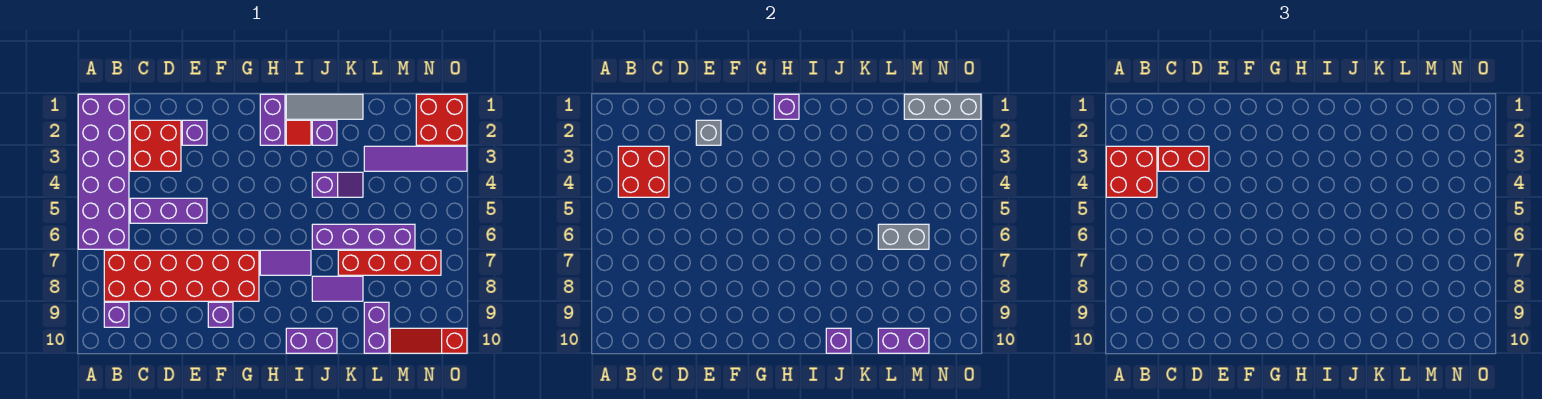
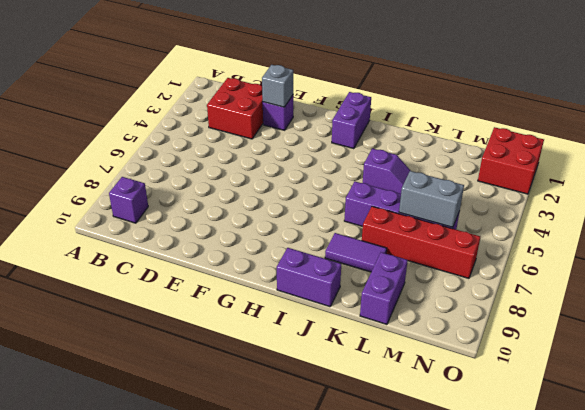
none -> purple 2x6 brick [78,94,129,249]
none -> red 2x6 brick [104,250,259,301]
none -> purple 1x3 brick [130,198,207,223]
none -> purple 1x1 brick [208,302,233,327]

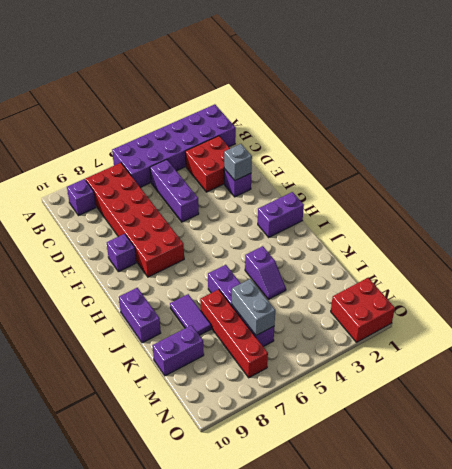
none -> purple 1x2 tile [260,250,311,275]
none -> grey 1x3 tile [286,94,363,119]
none -> red 1x1 tile [286,120,311,145]
none -> purple 1x1 brick [312,120,337,145]

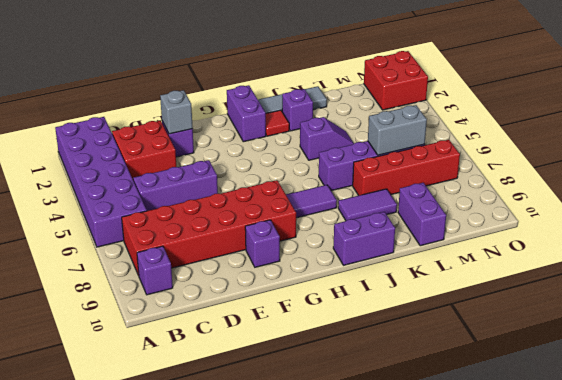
none -> purple 1x4 tile [364,146,467,171]
none -> red 1x3 slope [390,328,467,353]
none -> red 2x2 brick [618,146,669,197]
none -> purple 1x1 brick [774,94,799,119]

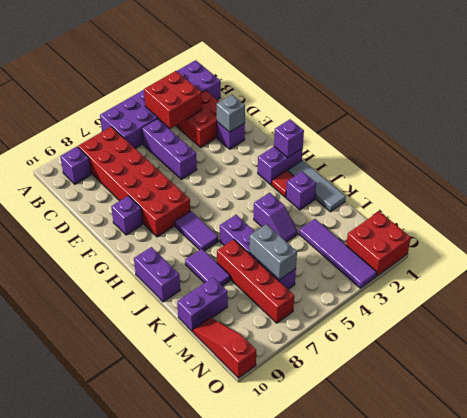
none -> purple 1x1 brick [826,328,851,353]
none -> purple 1x2 brick [878,328,929,353]
none -> grey 1x3 brick [904,94,981,119]
none -> red 2x2 brick [1106,146,1157,197]

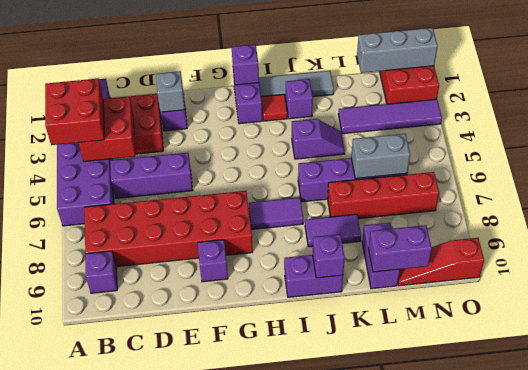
none -> red 1x2 brick [1158,146,1209,171]

